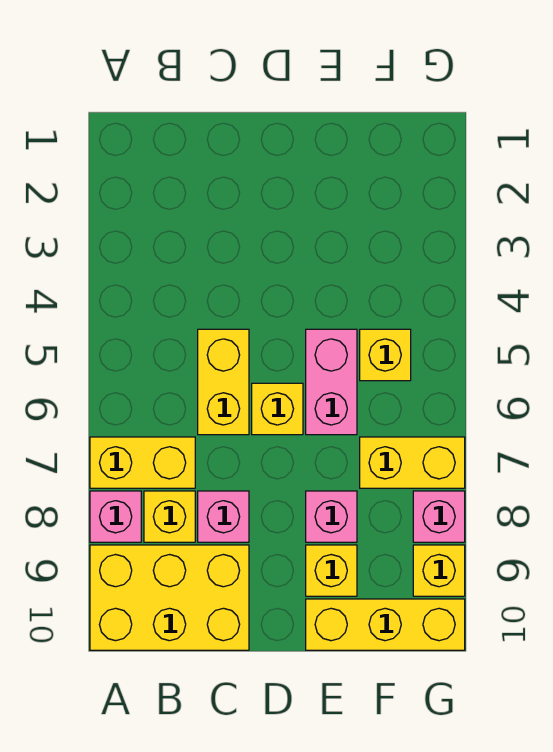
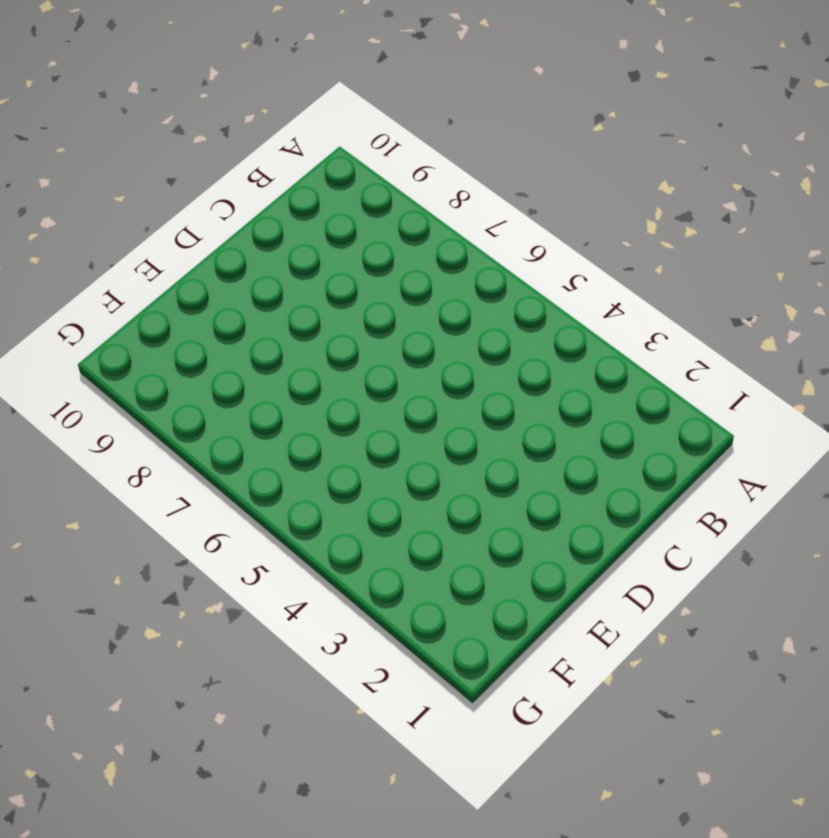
none -> yellow 1x2 brick [90,437,195,488]
none -> pink 1x1 brick [90,491,141,542]
none -> yellow 2x3 brick [90,545,249,650]

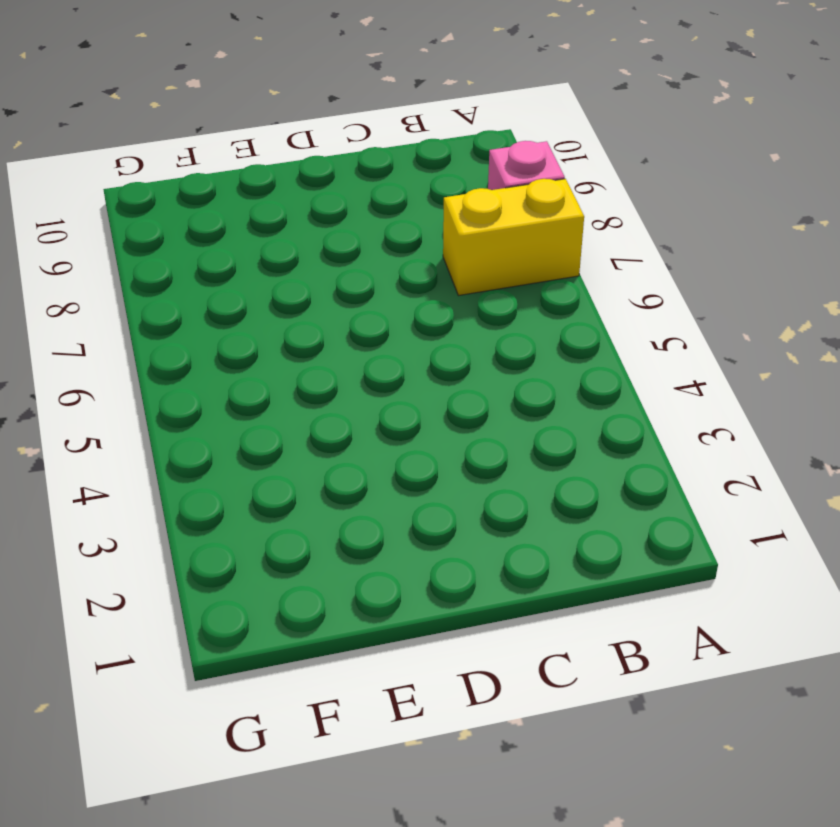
none -> yellow 2x3 brick [90,545,249,650]
none -> yellow 1x1 brick [144,491,195,542]
none -> yellow 1x2 brick [198,329,249,435]

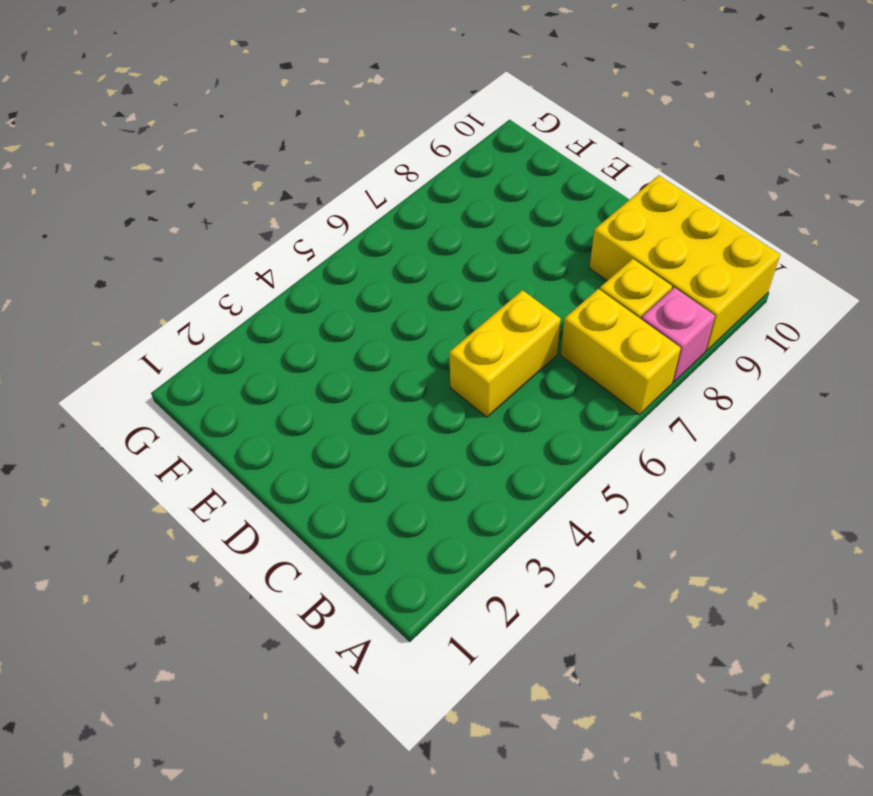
none -> pink 1x1 brick [198,491,249,542]
none -> yellow 1x1 brick [252,383,303,435]
none -> pink 1x2 brick [306,329,357,435]

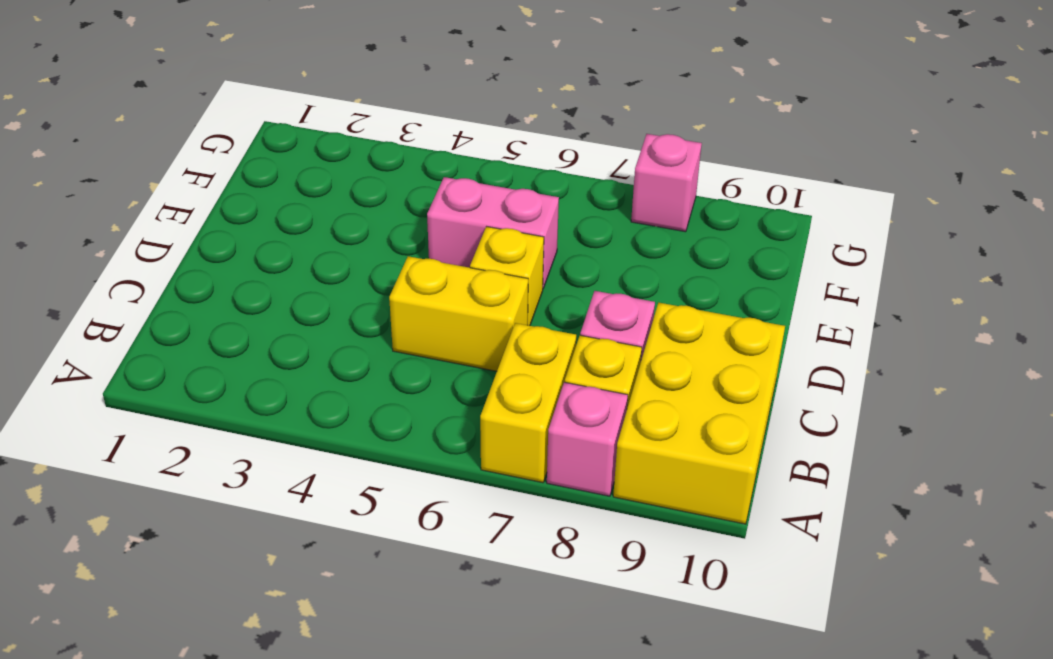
none -> pink 1x1 brick [306,491,357,542]
none -> yellow 1x1 brick [306,545,357,596]
none -> yellow 1x3 brick [306,599,465,650]

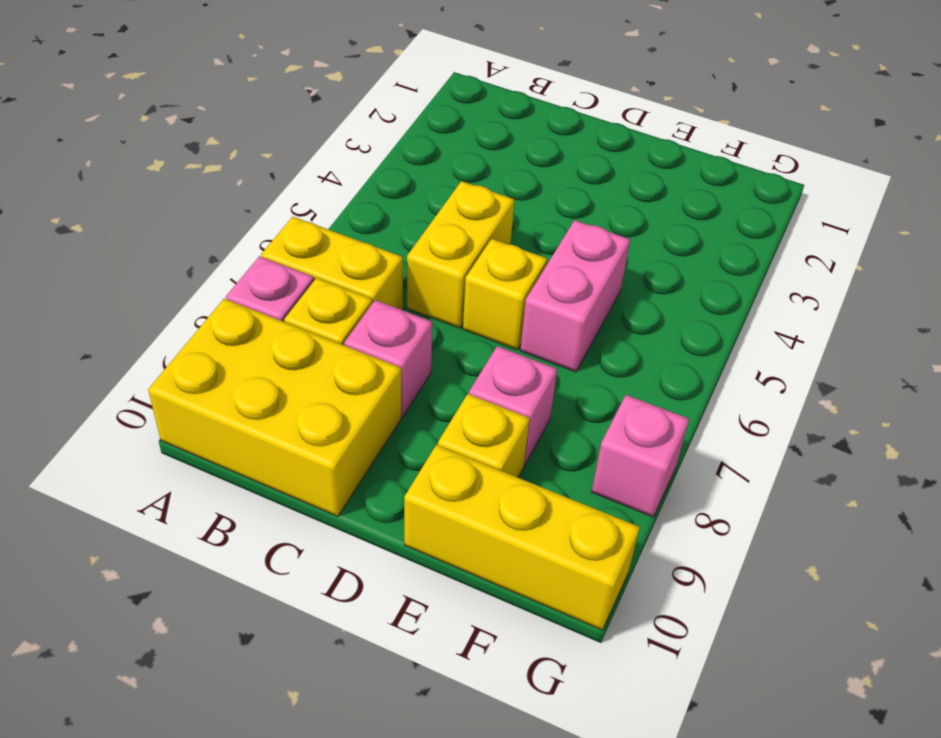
none -> yellow 1x1 brick [360,329,411,381]
none -> yellow 1x2 brick [360,437,465,488]
none -> yellow 1x1 brick [413,545,465,596]

